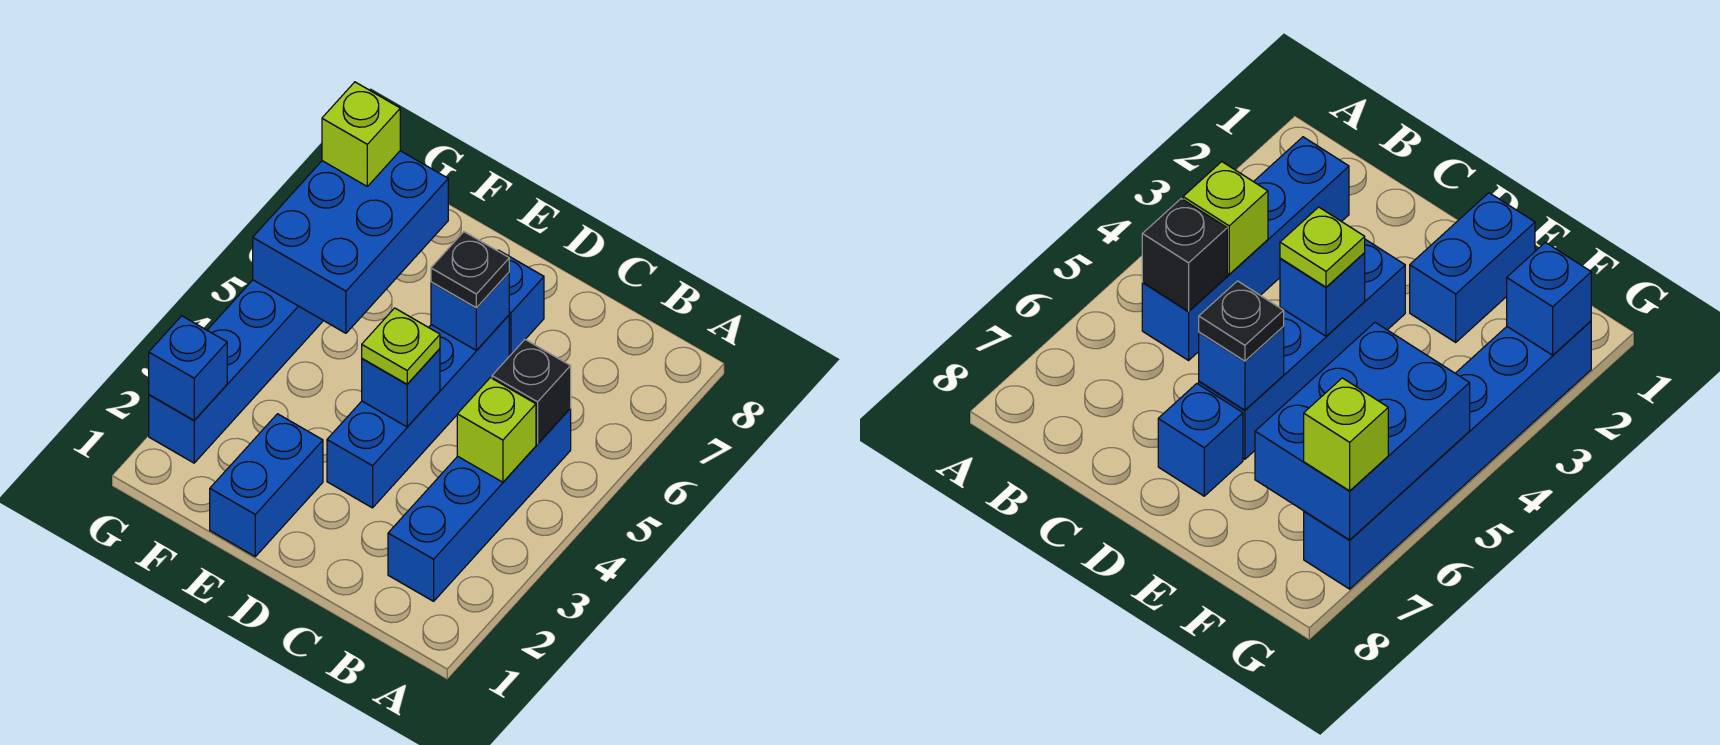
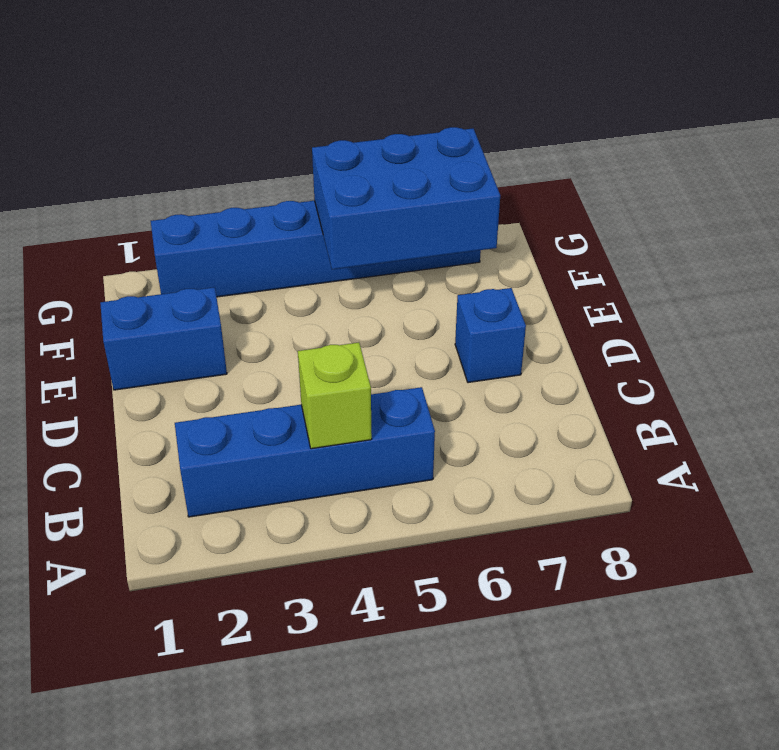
none -> blue 1x4 brick [327,315,509,508]
none -> black 1x1 brick [492,339,571,444]
none -> blue 1x1 brick [362,349,440,427]

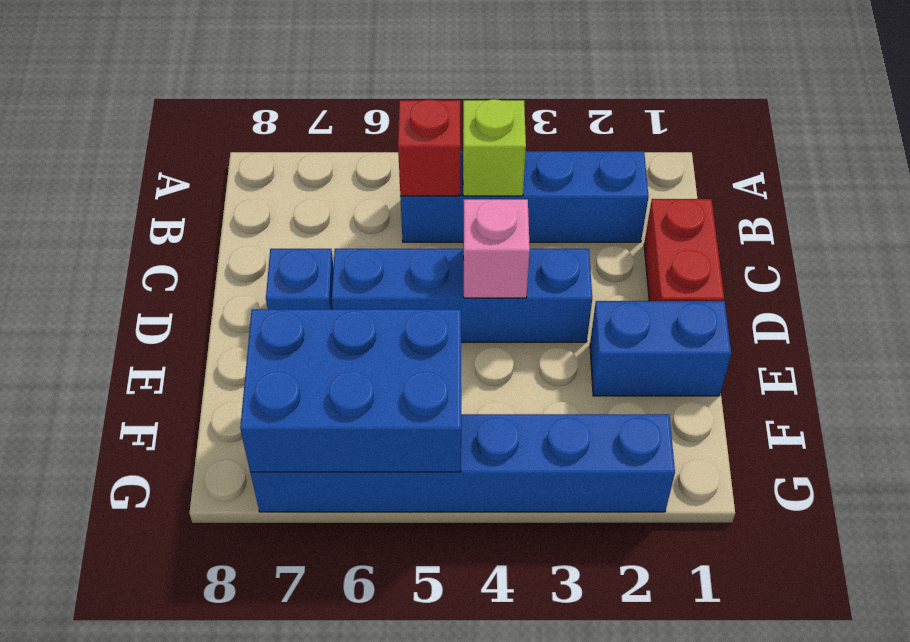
red 1x1 brick [398,99,460,196] -> black 1x1 brick [492,339,571,444]
red 1x2 brick [644,199,724,301] -> none
pink 1x1 brick [463,199,530,298] -> blue 1x1 brick [362,349,440,427]
none -> blue 1x1 brick [431,273,509,351]
none -> blue 1x1 brick [149,316,227,420]
none -> lime 1x1 plate [362,308,440,384]

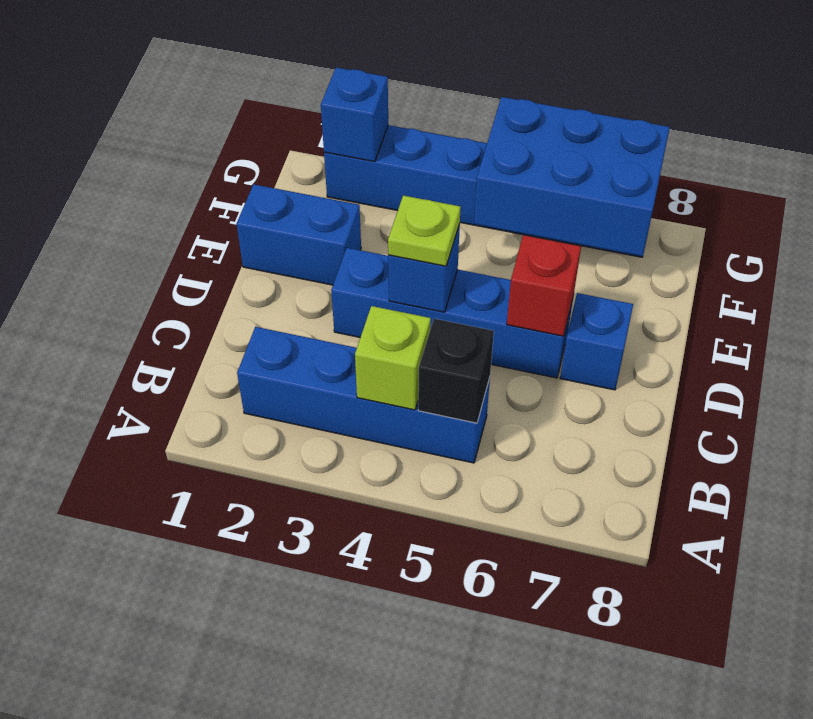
red 1x1 brick [507,235,581,336] -> blue 1x1 brick [431,273,509,351]
none -> black 1x1 plate [431,232,509,308]
none -> lime 1x1 brick [322,82,400,186]

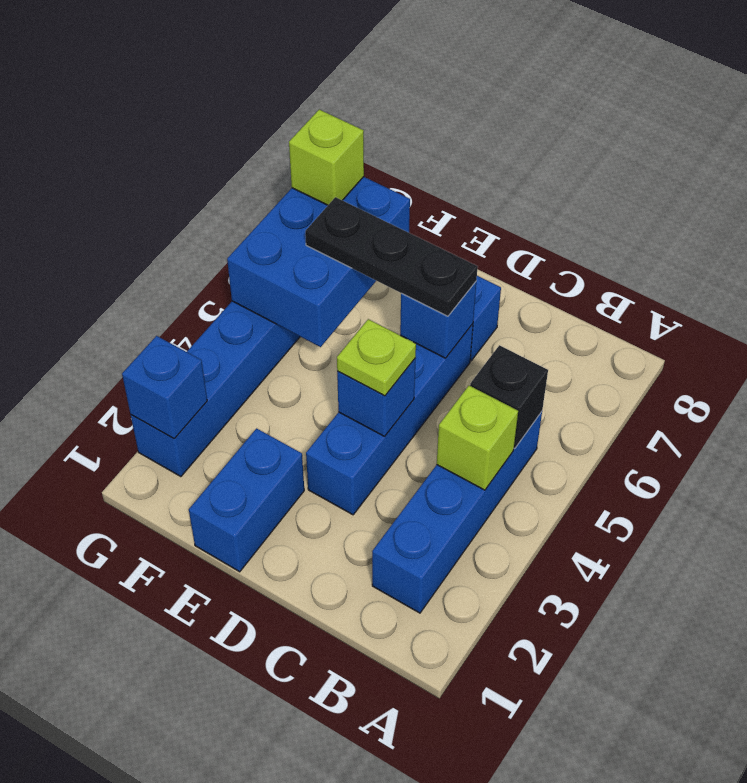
black 1x3 plate [305,197,478,316] -> black 1x1 plate [431,232,509,308]

